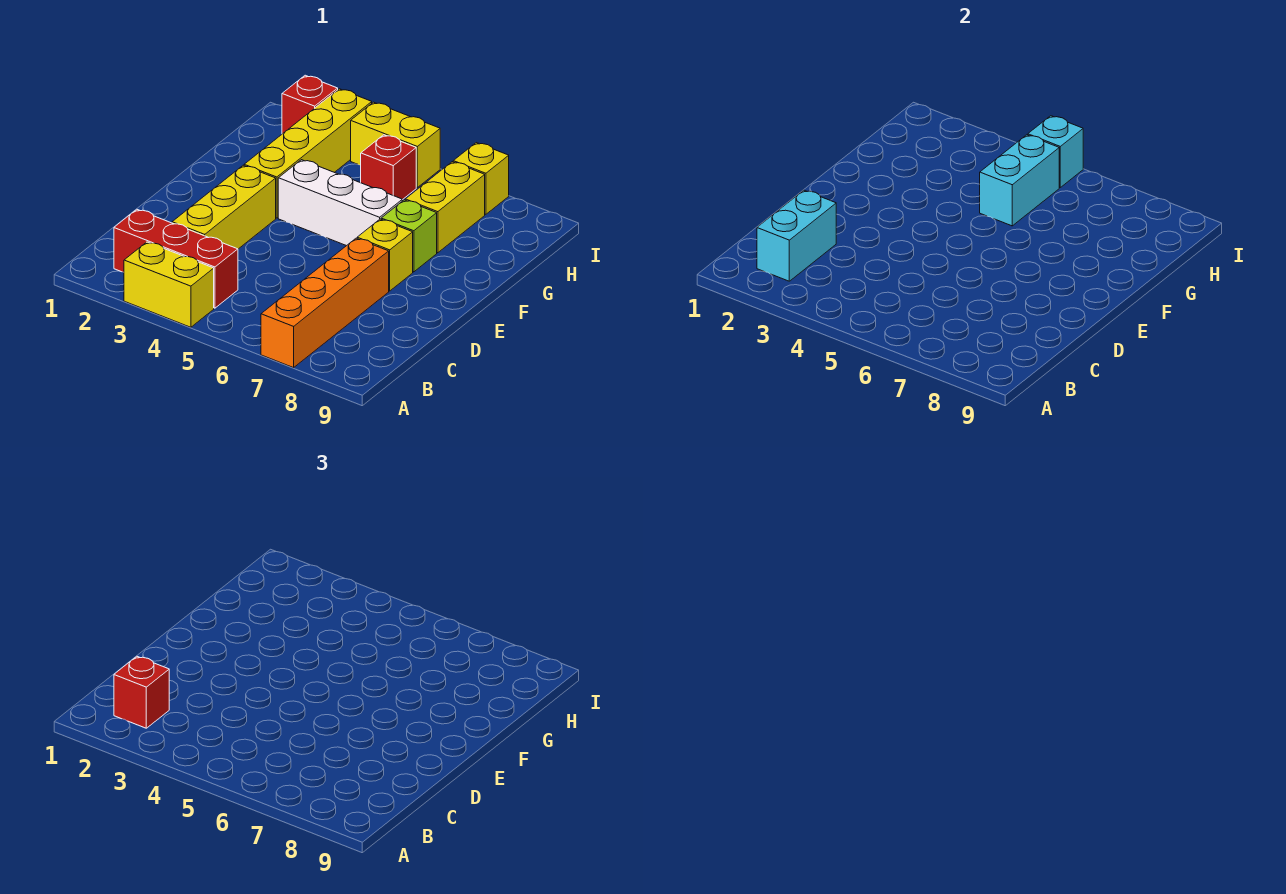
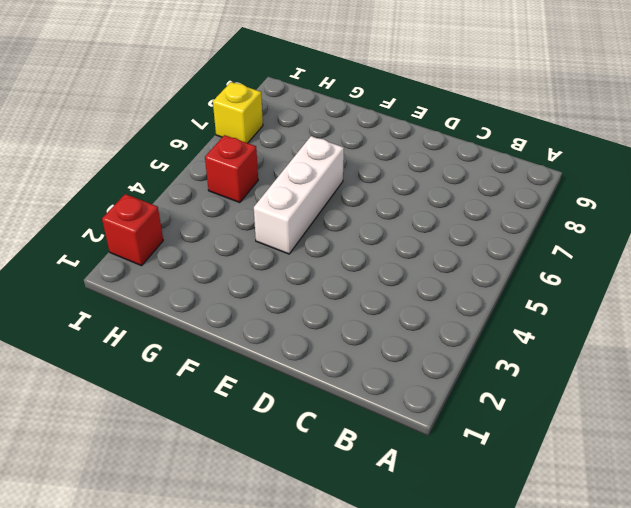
none -> yellow 1x2 brick [124,242,214,327]
none -> orange 1x4 brick [261,238,389,368]
none -> red 1x3 brick [114,209,238,308]

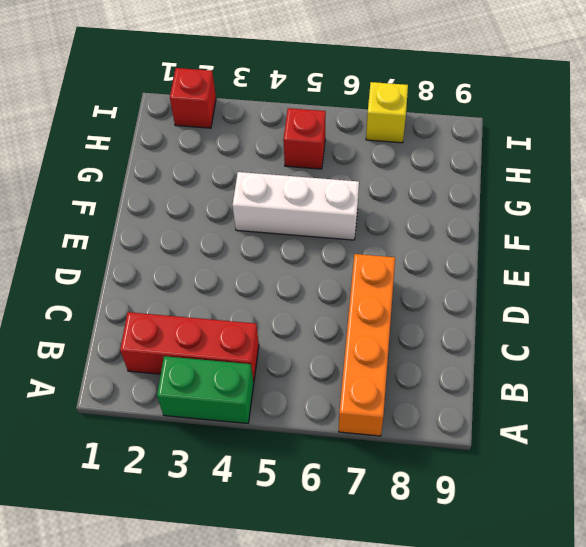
green 1x2 brick [157,356,254,423] -> yellow 1x2 brick [124,242,214,327]
none -> yellow 1x3 brick [172,165,276,249]
none -> yellow 1x1 brick [357,219,413,291]
none -> yellow 1x4 brick [244,89,372,218]

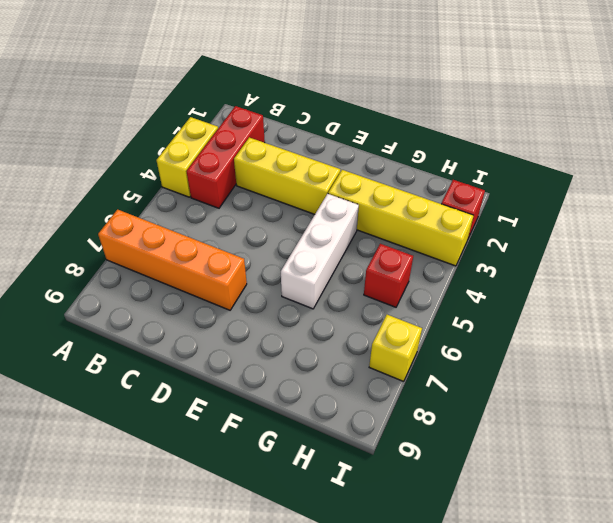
none -> yellow 1x1 brick [357,219,413,291]
none -> lime 1x1 brick [381,200,437,272]
none -> yellow 1x2 brick [405,162,485,253]

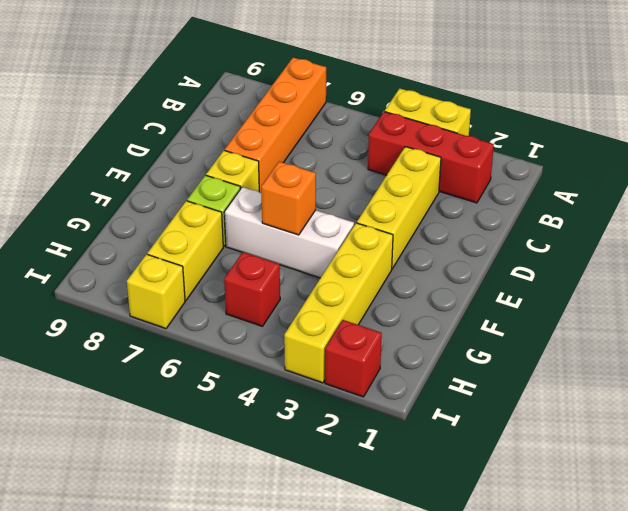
orange 1x1 brick [261,162,316,235] -> none
none -> yellow 1x2 brick [351,102,440,187]
none -> cyan 1x2 brick [757,190,836,281]
none -> cyan 1x2 brick [980,135,1059,226]

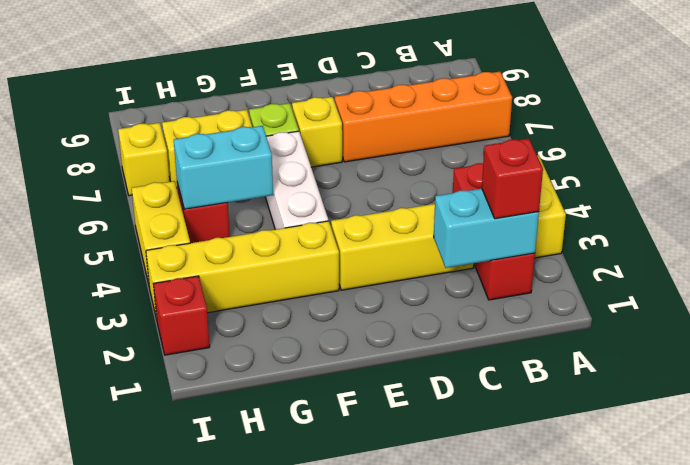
none -> cyan 1x1 brick [1028,116,1083,187]

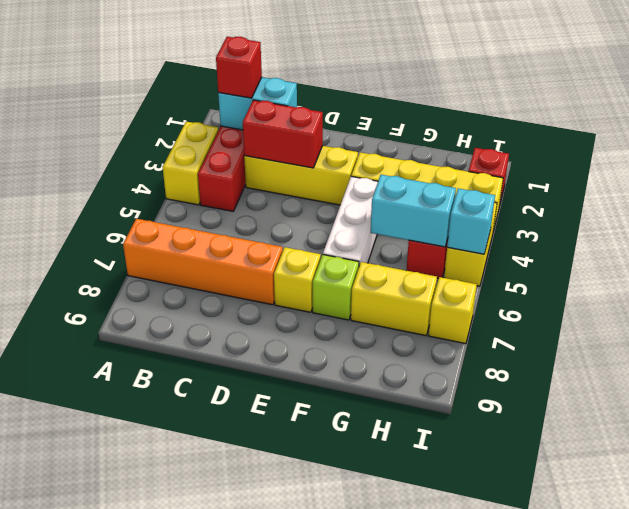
red 1x2 brick [243,100,323,168] -> none

